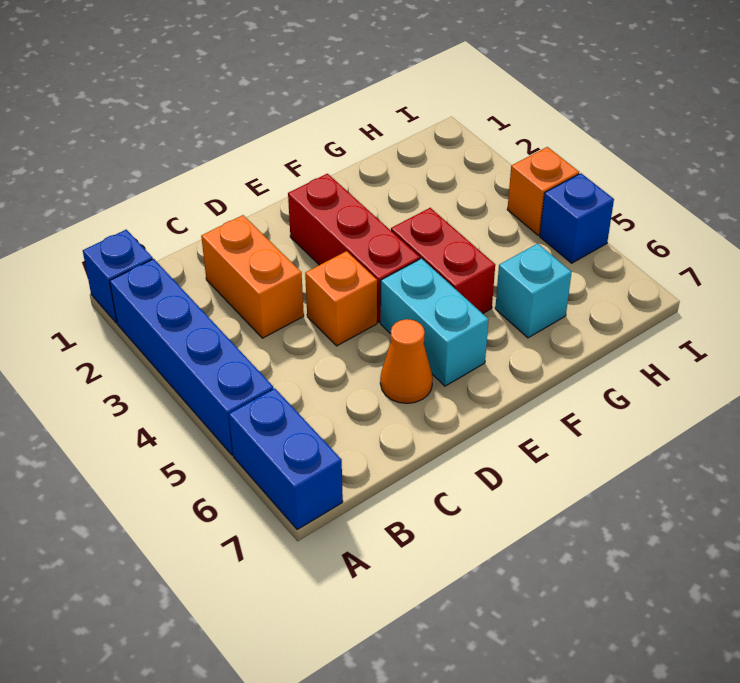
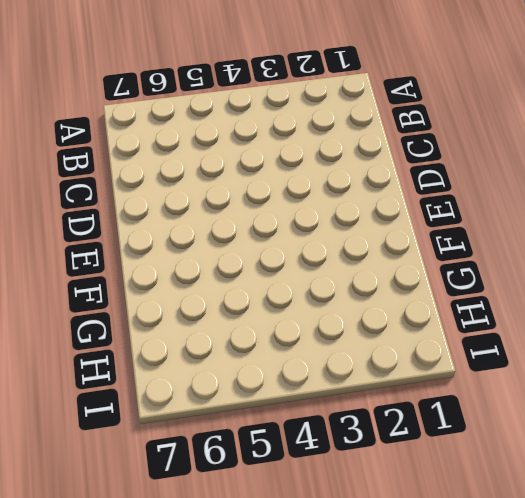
none -> blue 1x1 brick [83,230,153,323]
none -> blue 1x4 brick [110,259,274,455]
none -> blue 1x2 brick [229,388,343,530]

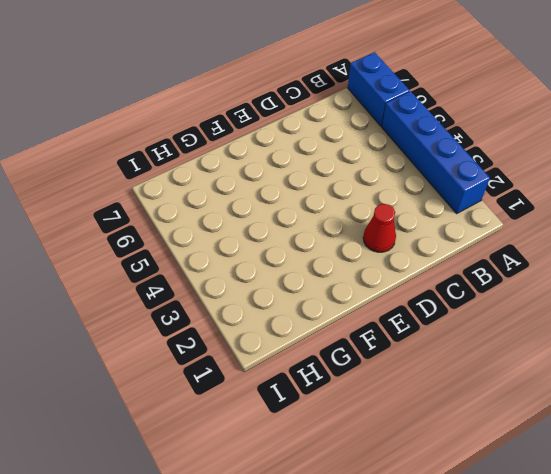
red 1x1 cone [363,204,396,252] -> none
none -> blue 1x1 brick [83,230,153,323]
none -> orange 1x2 brick [201,215,304,338]
none -> orange 1x1 brick [305,251,377,346]

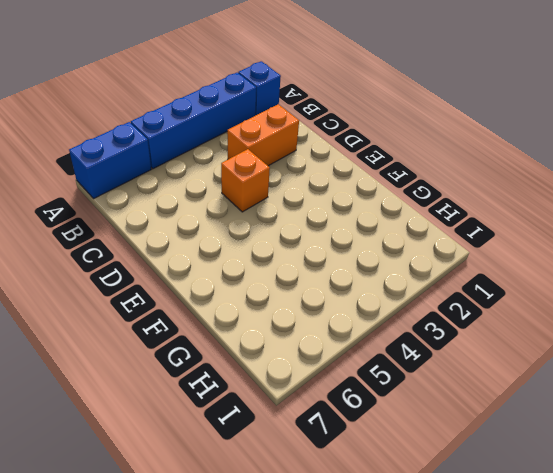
none -> orange 1x1 cone [380,319,433,403]
none -> red 1x3 brick [288,174,420,323]
none -> cyan 1x2 brick [381,259,488,386]

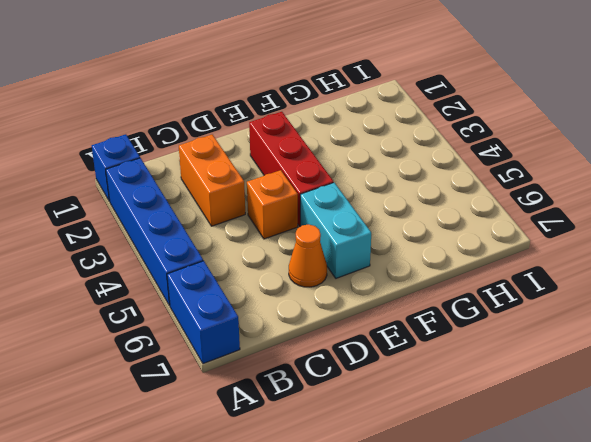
none -> red 1x2 brick [391,208,495,314]
none -> cyan 1x1 brick [495,244,572,338]
none -> orange 1x1 brick [507,147,579,235]

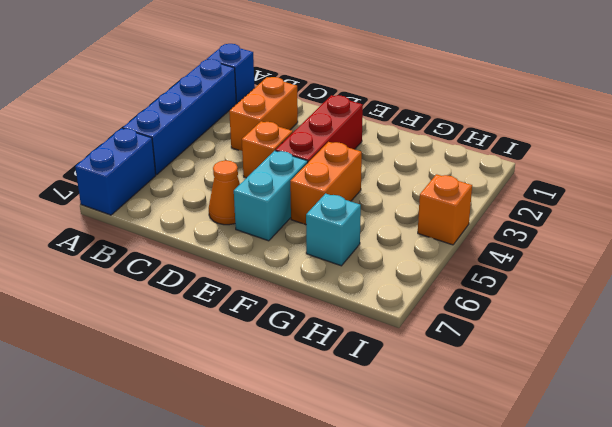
orange 1x2 brick [290,142,362,225] -> red 1x2 brick [391,208,495,314]
none -> blue 1x1 brick [540,173,614,263]

